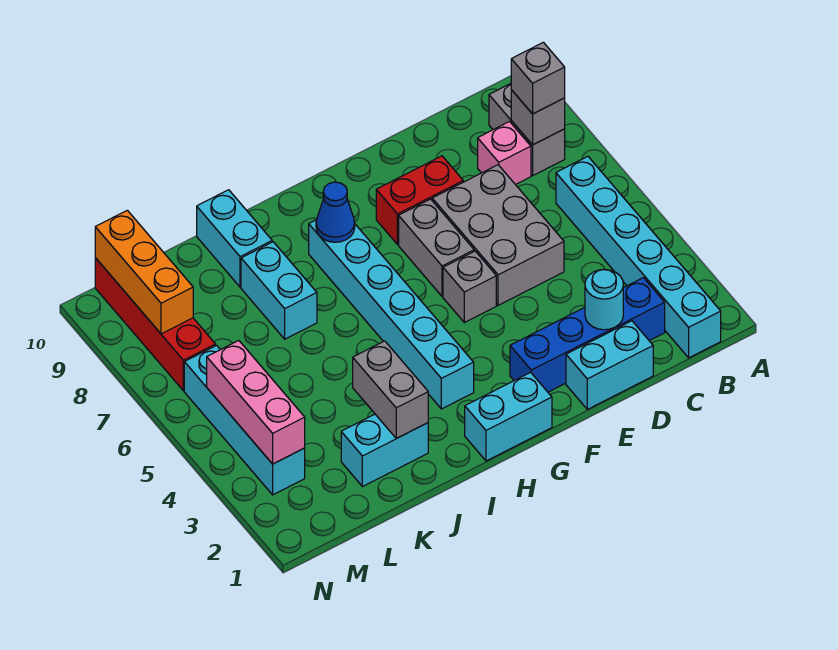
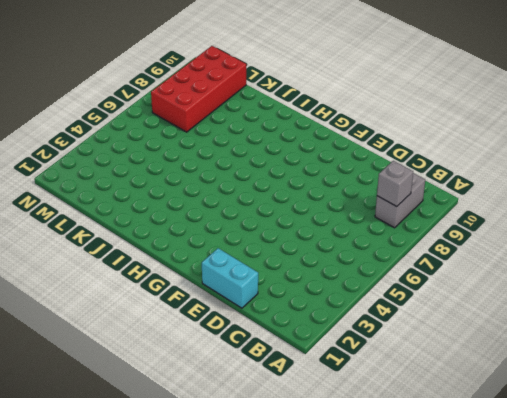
red 2x4 brick [151,46,246,132] -> red 1x4 brick [95,258,216,391]
none -> cyan 1x6 brick [556,156,721,358]
none -> blue 1x4 brick [510,278,665,392]
none -> pink 1x1 brick [478,122,531,185]

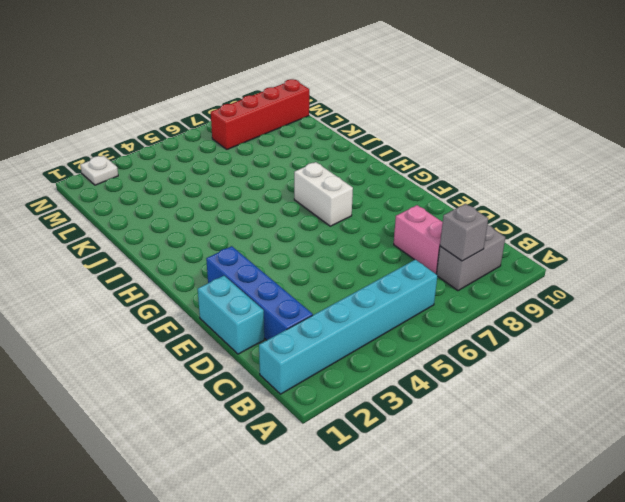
pink 1x2 brick [394,205,443,274] -> pink 1x1 brick [478,122,531,185]
white 1x2 brick [294,162,353,226] -> cyan 1x6 brick [309,220,474,409]
white 1x1 plate [80,155,118,185] -> none
none -> grey 2x3 brick [432,165,564,305]
none -> red 1x2 brick [376,156,463,244]
none -> grey 1x1 brick [443,251,496,323]

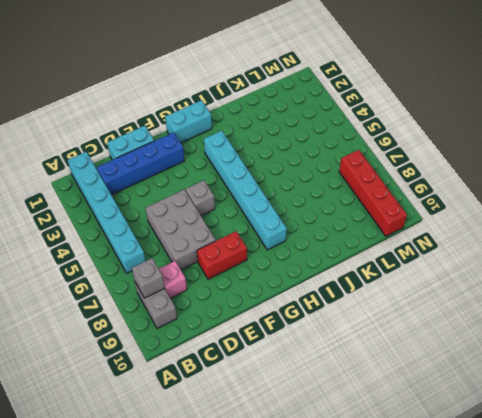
none -> grey 1x2 brick [399,199,474,296]
none -> cyan 1x2 brick [341,414,428,487]
none -> cyan 1x2 brick [241,242,317,339]

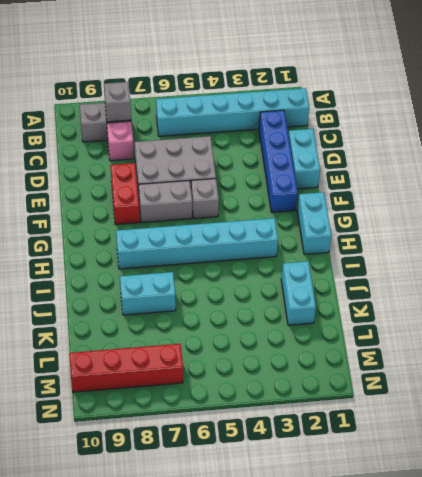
none -> cyan 1x2 brick [197,190,272,287]
none -> cyan 1x4 brick [184,345,305,495]
none -> cyan 1x1 round brick [585,270,623,330]

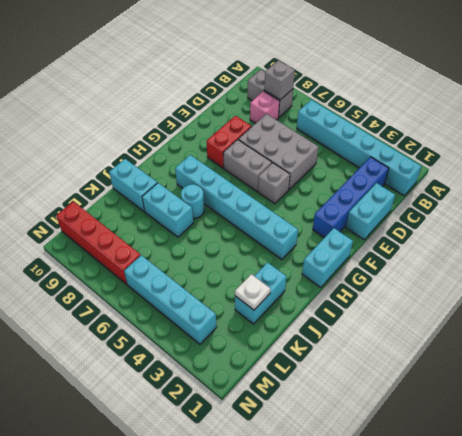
cyan 1x1 round brick [181,184,204,219] -> cyan 1x1 round brick moved to [585,270,623,330]
white 1x1 plate [235,274,270,310] -> none
none -> blue 1x1 cone [316,182,355,242]
none -> grey 1x2 brick [353,341,428,438]
none -> pink 1x3 brick [207,341,305,464]

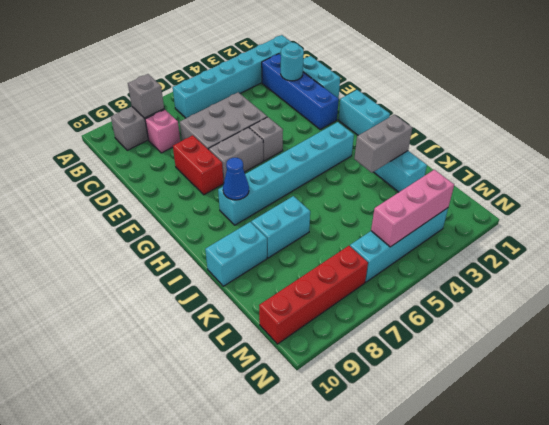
none -> orange 1x3 brick [95,210,193,334]
none -> grey 1x1 brick [511,42,565,114]

